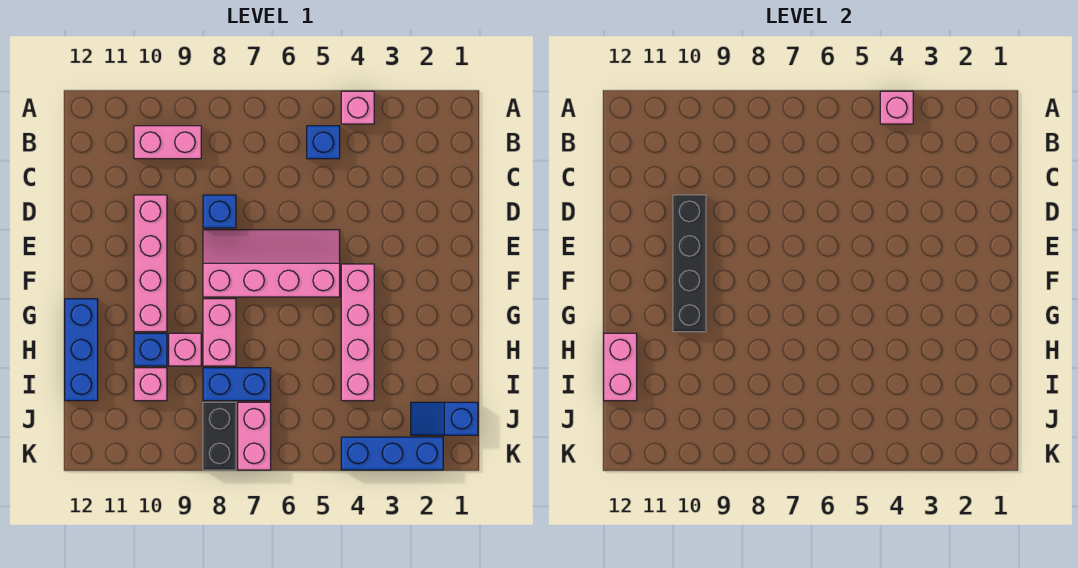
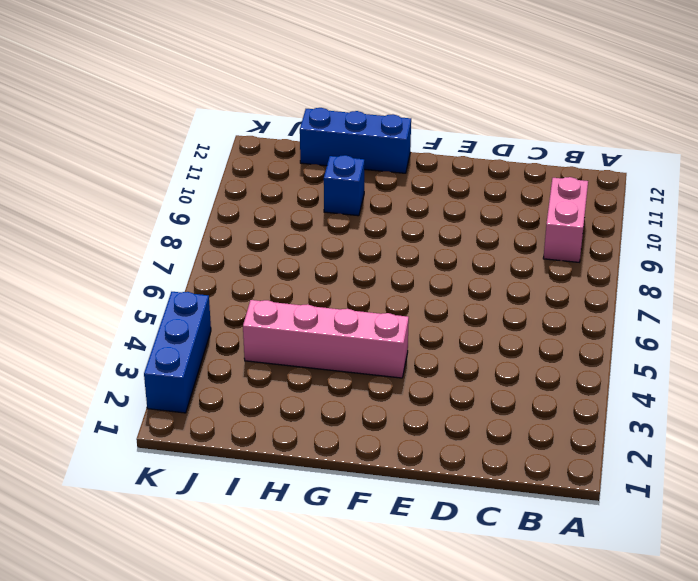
none -> pink 1x1 brick [341,91,374,124]
none -> blue 1x1 brick [307,126,340,159]
none -> blue 1x1 brick [203,195,236,228]

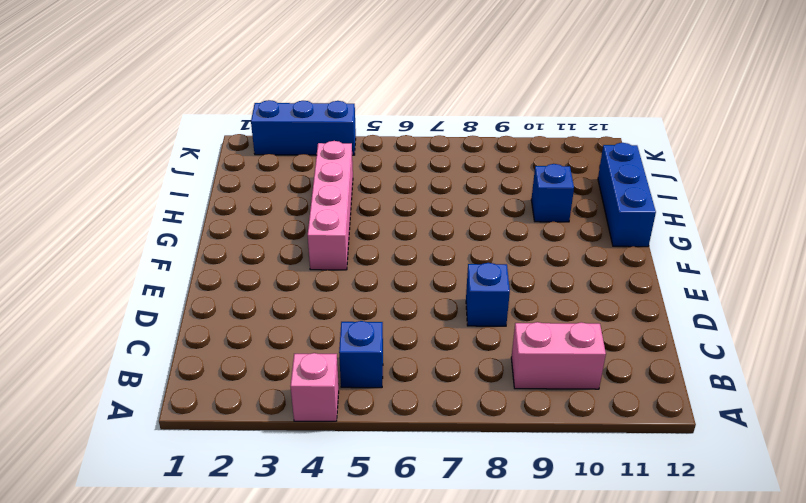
none -> pink 1x4 brick [134,195,167,332]
none -> pink 2x4 slope [203,230,340,297]
none -> pink 1x2 brick [203,299,236,366]

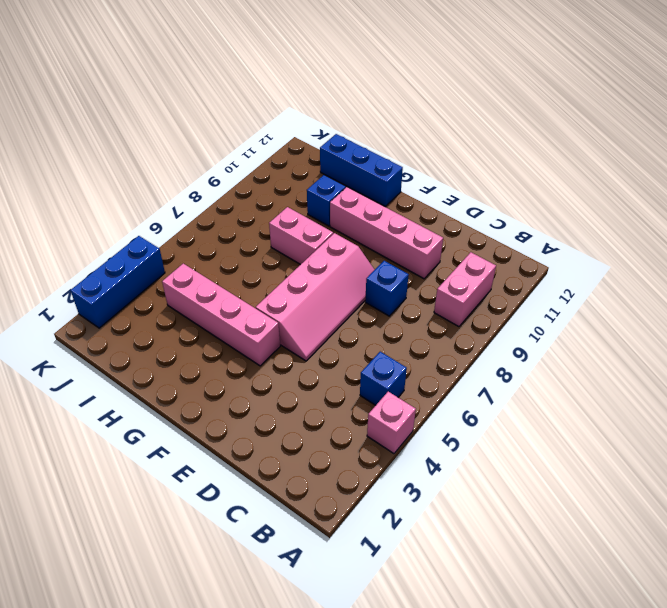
none -> pink 1x1 brick [169,333,201,366]
none -> blue 1x2 brick [203,368,271,401]
none -> pink 1x1 brick [134,368,167,401]

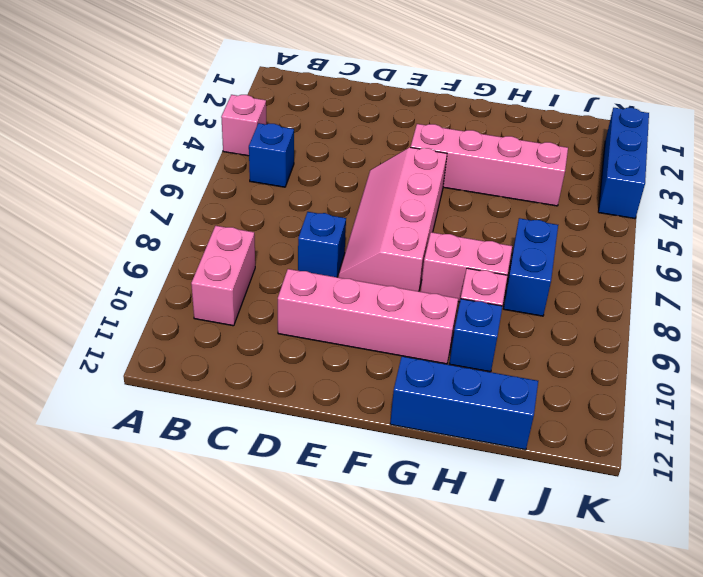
none -> pink 1x1 brick [134,368,167,401]
none -> blue 1x2 slope [411,402,478,435]
none -> pink 1x2 brick [238,402,271,470]

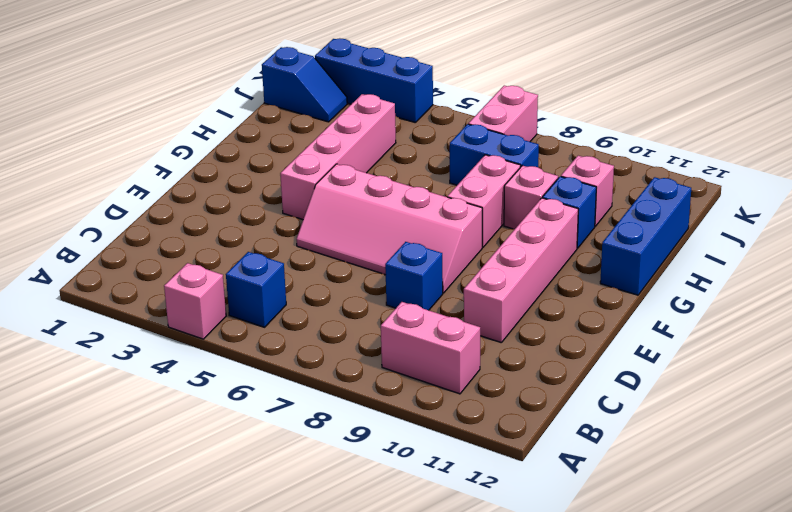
none -> black 1x2 brick [203,402,236,470]
none -> pink 1x1 brick [880,91,913,124]
none -> black 1x4 brick [673,195,706,332]

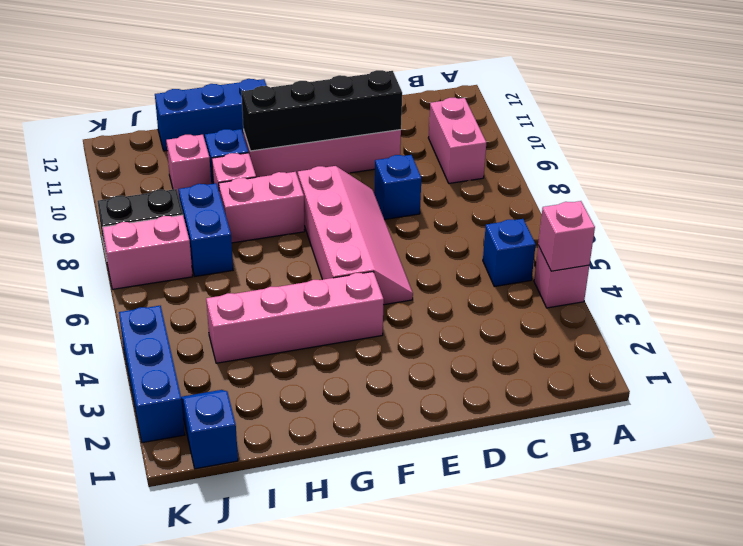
none -> pink 1x2 brick [604,333,637,401]

